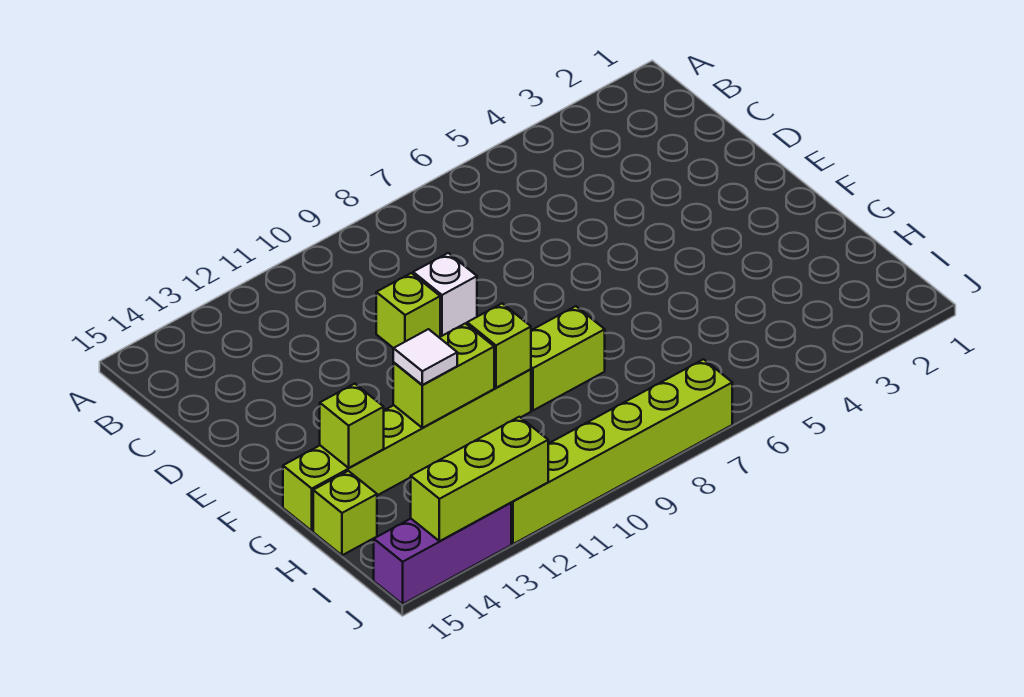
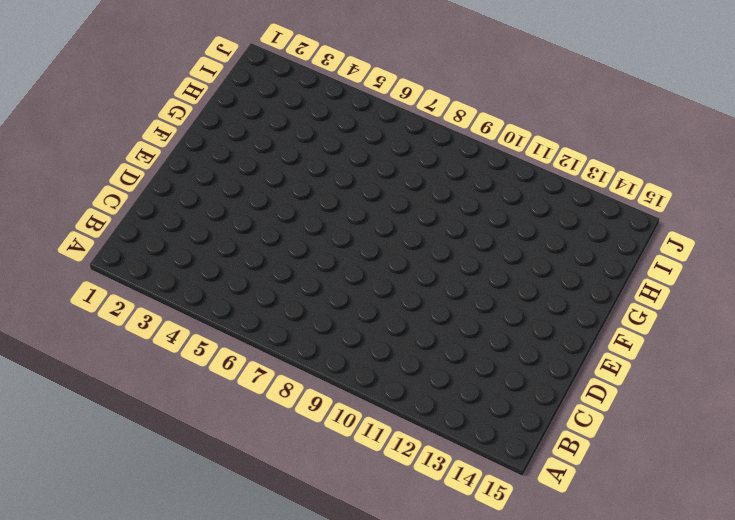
none -> white 1x1 brick [413,253,477,337]
none -> lime 1x1 brick [376,273,440,348]
none -> lime 1x2 brick [531,306,605,411]

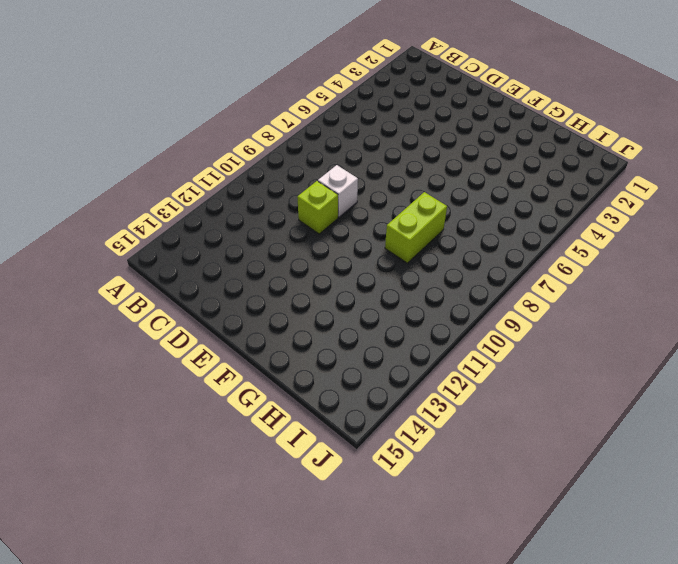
none -> lime 1x6 brick [283,369,531,531]
none -> lime 1x1 brick [313,471,377,555]
none -> lime 1x6 brick [511,359,732,544]

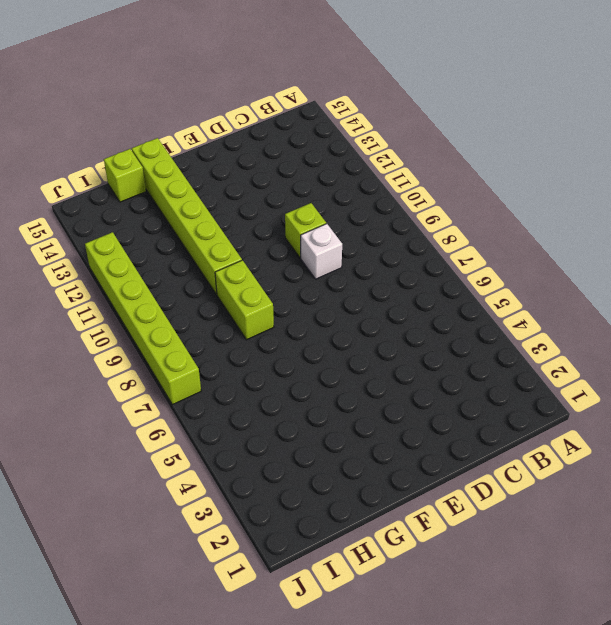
none -> purple 1x3 brick [374,503,511,604]
none -> lime 1x1 brick [467,303,531,388]
none -> lime 1x2 brick [393,323,494,428]

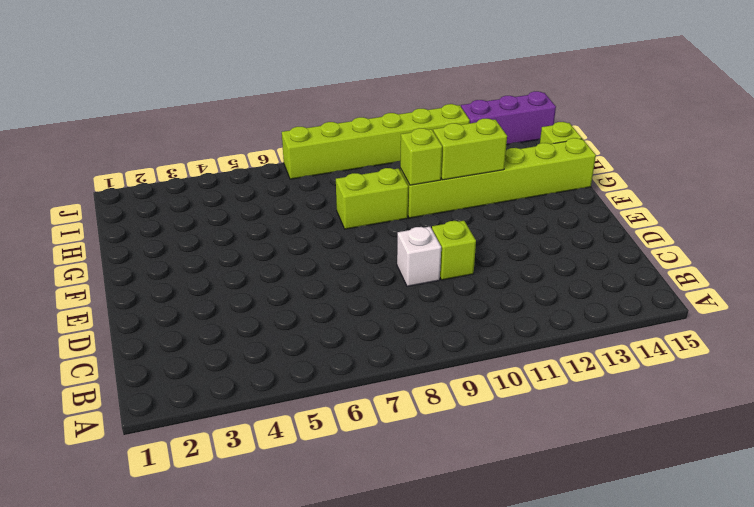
none -> lime 1x1 brick [320,384,384,468]
none -> lime 1x3 brick [411,417,548,541]
none -> white 1x1 tile [393,329,457,385]

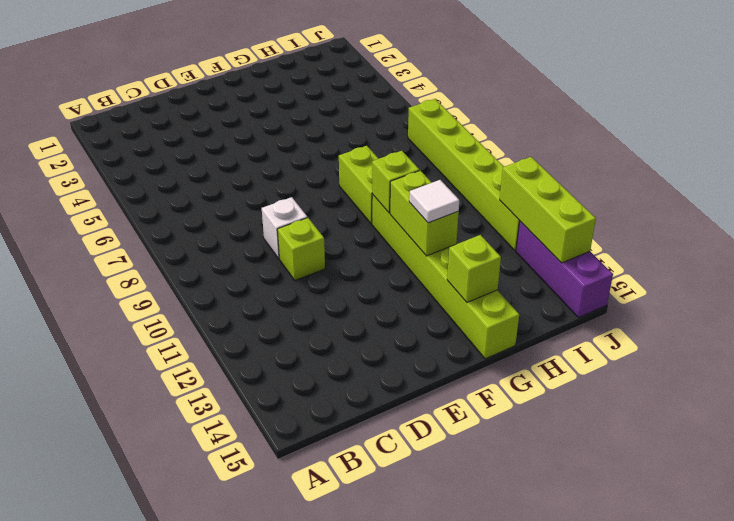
none -> lime 1x1 brick [313,471,377,555]

